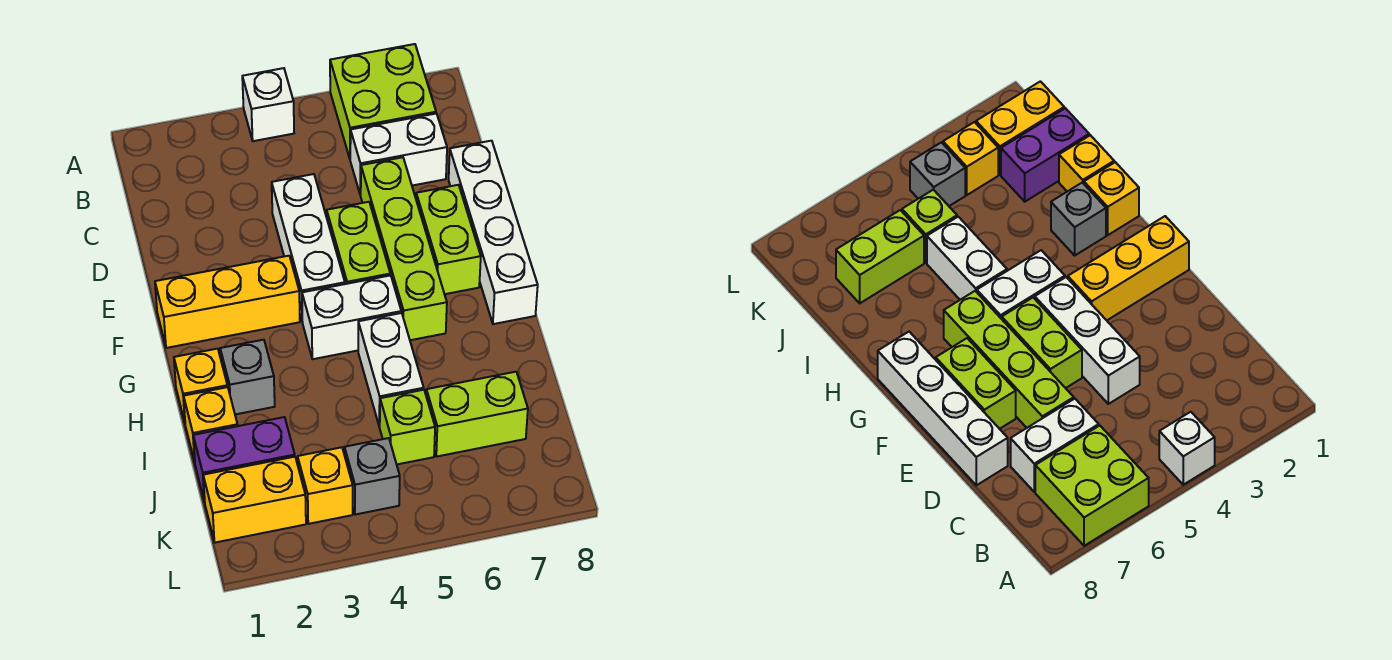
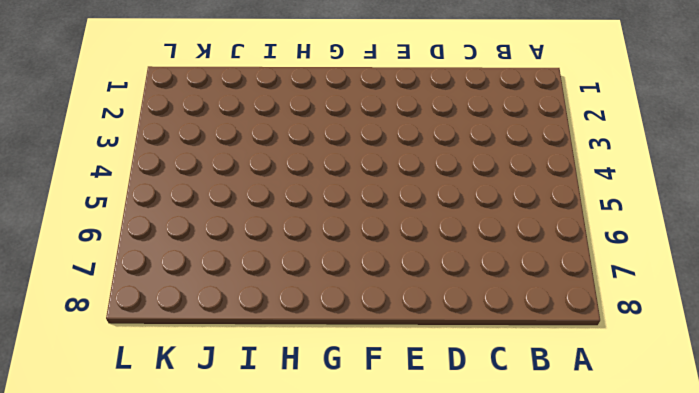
none -> white 1x1 brick [242,68,294,141]
none -> lime 2x2 brick [330,44,436,158]
none -> white 1x2 brick [350,114,447,195]

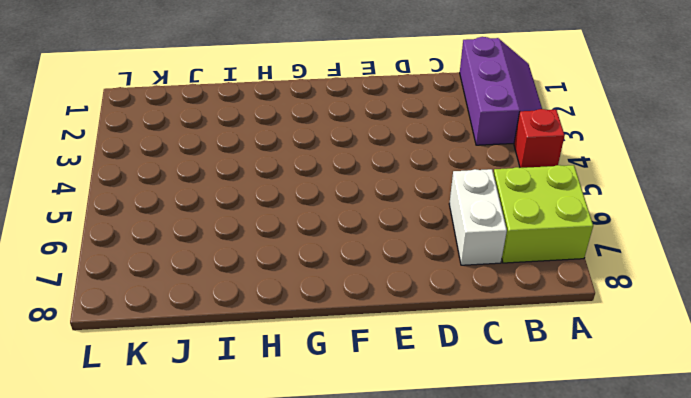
purple 2x3 slope [460,37,542,145] -> none
red 1x1 brick [514,109,565,168] -> white 1x1 brick [242,68,294,141]
none -> white 1x3 brick [272,174,345,320]
none -> lime 1x4 brick [361,157,447,340]
none -> white 1x4 brick [449,141,538,324]

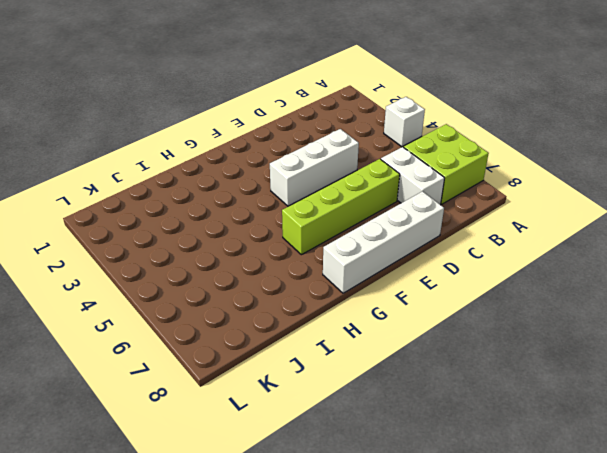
none -> lime 1x2 brick [327,202,390,284]
none -> lime 1x2 brick [416,185,481,294]
none -> yellow 1x3 brick [155,256,300,348]

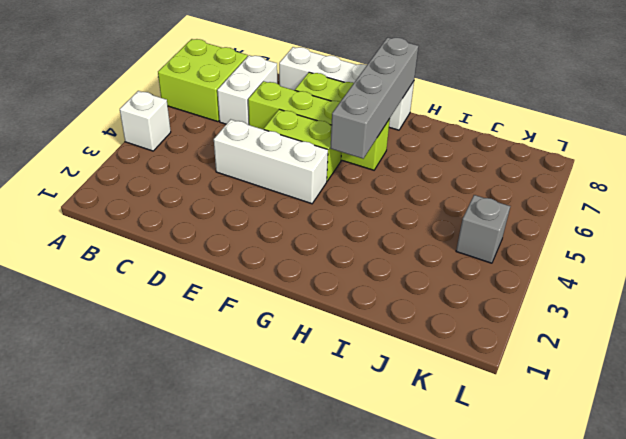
grey 1x4 brick [331,37,418,159] -> none
none -> yellow 1x3 brick [155,256,300,348]
none -> white 1x2 brick [302,275,401,359]
none -> yellow 1x1 brick [174,349,227,422]

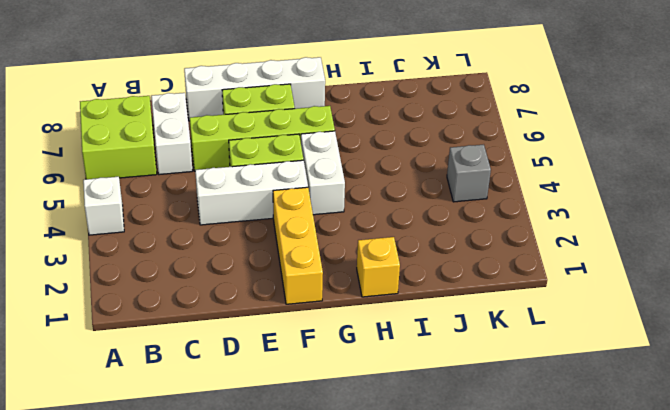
none -> grey 1x1 brick [220,340,275,414]
none -> white 1x2 brick [358,313,424,427]
none -> yellow 1x1 brick [184,387,238,462]

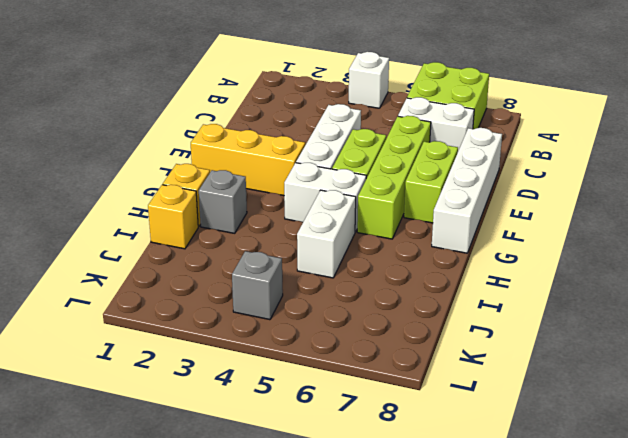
none -> purple 1x2 brick [193,417,295,502]
none -> lime 1x1 brick [380,390,435,464]
none -> lime 1x2 brick [426,372,528,457]

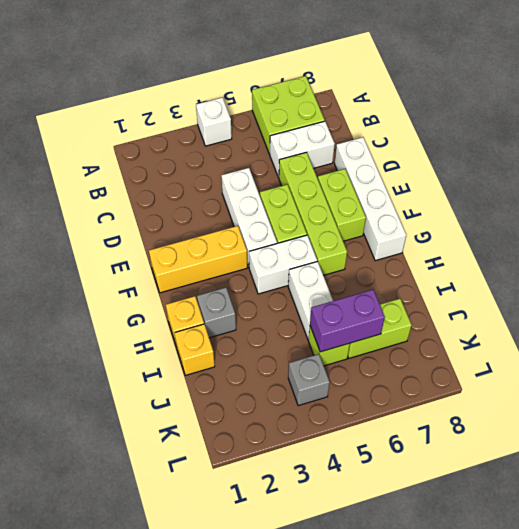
purple 1x2 brick [310,290,385,352] -> purple 1x2 brick moved to [193,417,295,502]
none -> yellow 1x2 brick [203,457,306,543]
none -> yellow 1x1 brick [298,447,353,524]

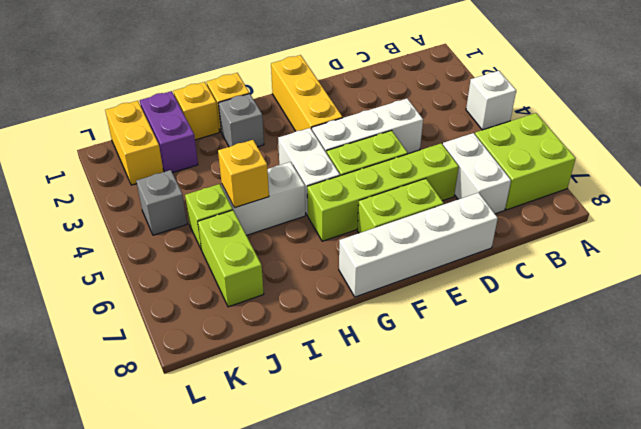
yellow 1x1 brick [218,140,269,208] -> yellow 1x1 brick moved to [298,447,353,524]

